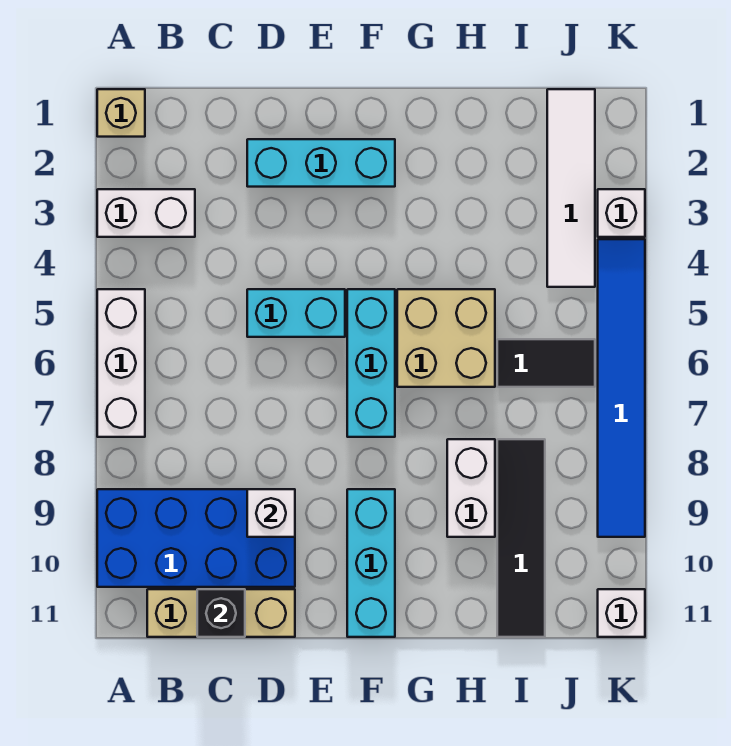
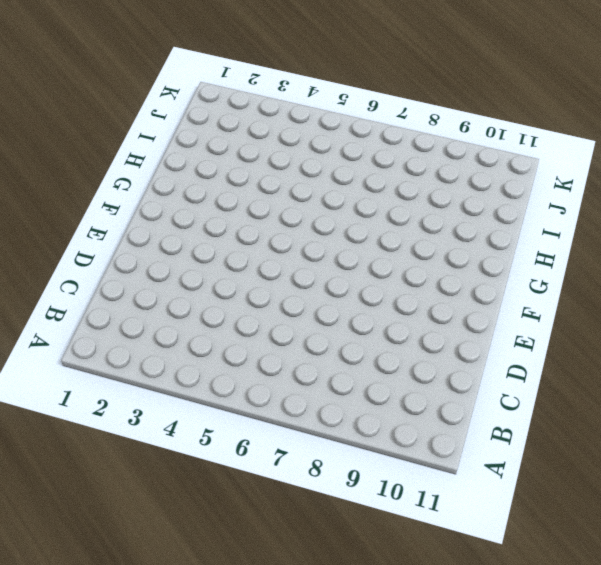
none -> tan 1x1 brick [97,89,145,137]
none -> white 1x2 brick [97,189,195,237]
none -> white 1x3 brick [97,289,145,437]

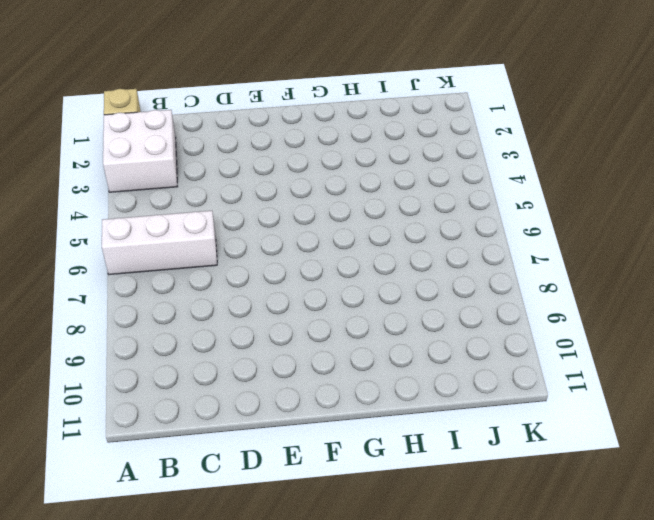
white 2x2 brick [103,110,177,192] -> white 1x2 brick [97,189,195,237]
white 1x3 brick [102,211,217,275] -> white 1x3 brick turned to [97,289,145,437]
none -> blue 2x4 brick [97,489,295,587]
none -> tan 1x3 brick [147,589,295,637]
none -> cyan 1x3 brick [247,139,395,187]

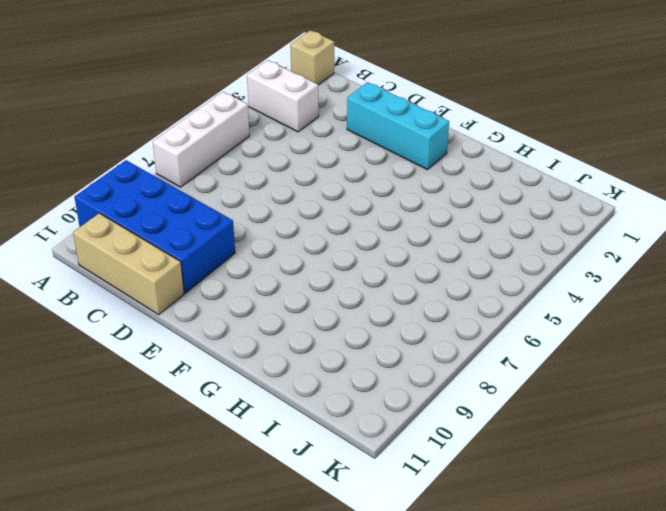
none -> cyan 1x2 brick [247,289,345,337]
none -> cyan 1x3 brick [347,289,395,437]
none -> cyan 1x3 brick [347,489,395,637]

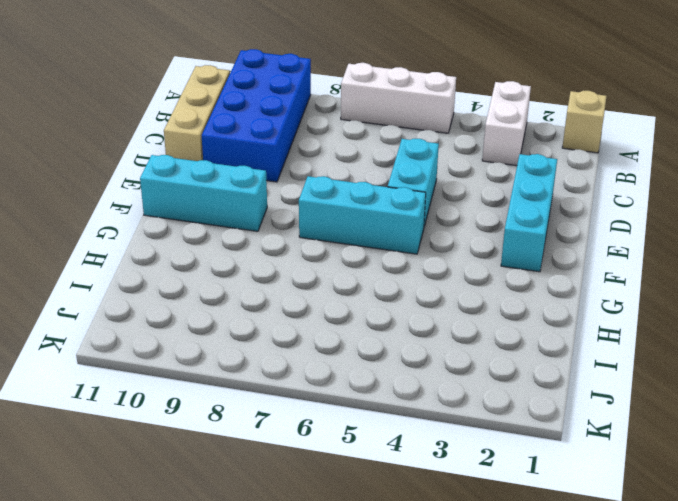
none -> tan 2x2 brick [397,289,495,387]
none -> white 1x2 brick [447,439,495,537]
none -> black 1x2 tile [497,339,595,387]

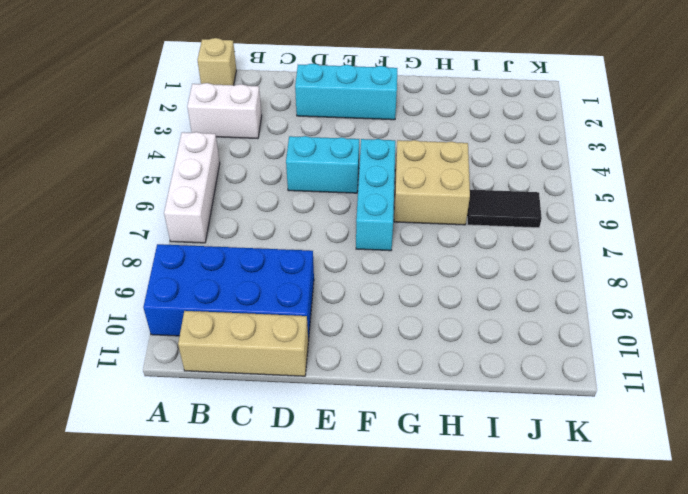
none -> cyan 1x3 brick [347,489,395,637]
none -> white 1x2 brick [447,439,495,537]
none -> black 1x4 tile [497,439,545,637]

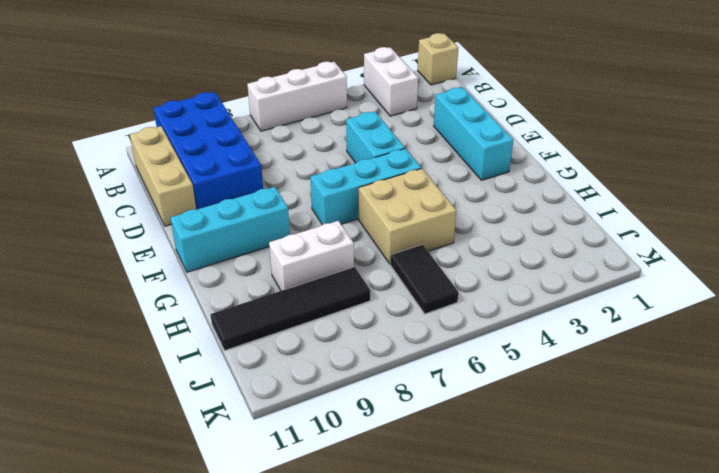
none -> white 1x4 tile [547,89,595,287]
none -> white 1x1 brick [598,189,645,237]
none -> blue 1x6 tile [598,239,645,537]

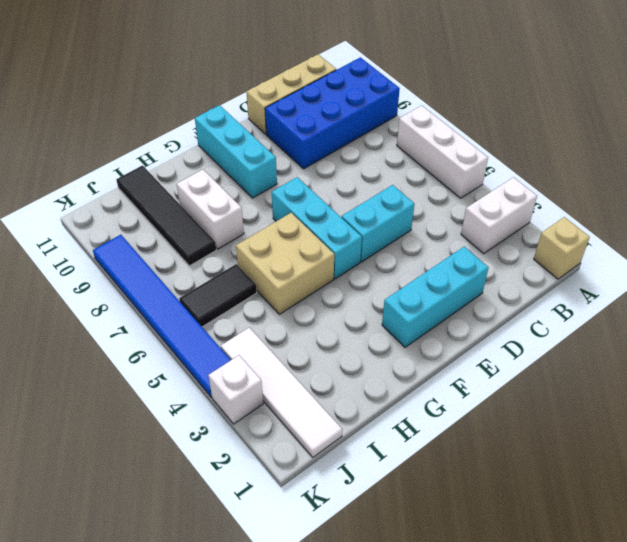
none -> white 1x1 brick [598,589,645,637]
none -> black 1x1 brick [197,589,245,637]
none -> white 1x1 brick [247,489,295,537]

